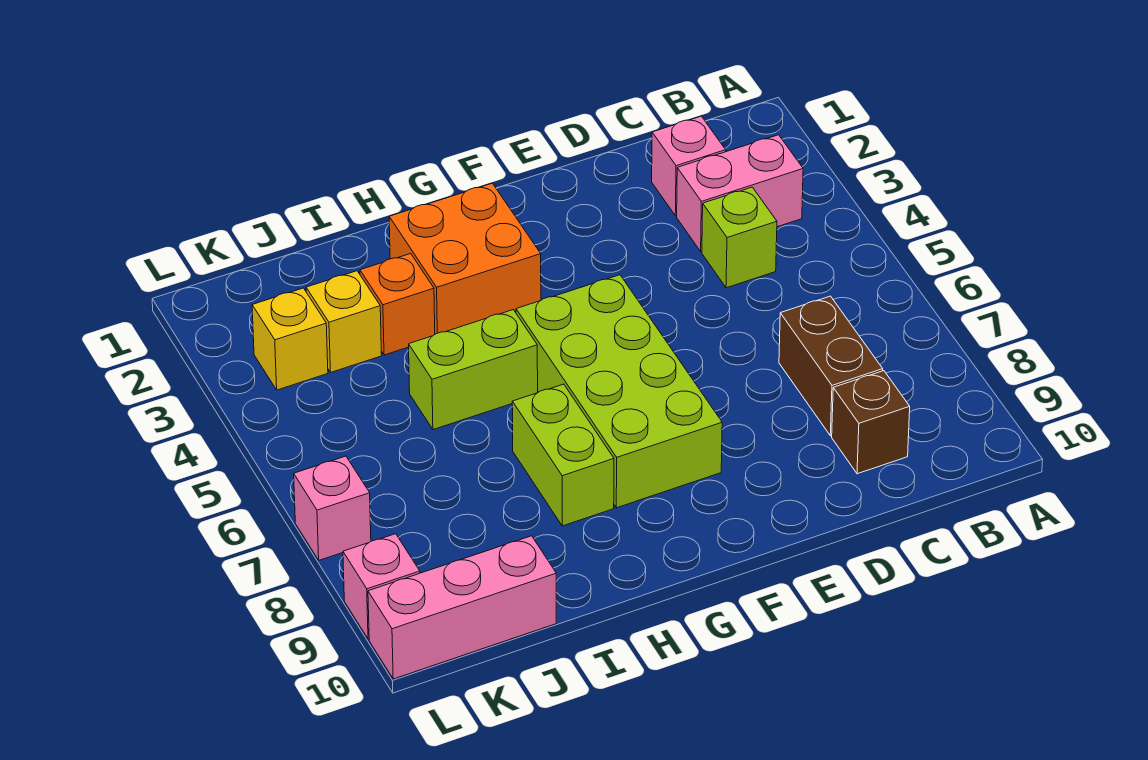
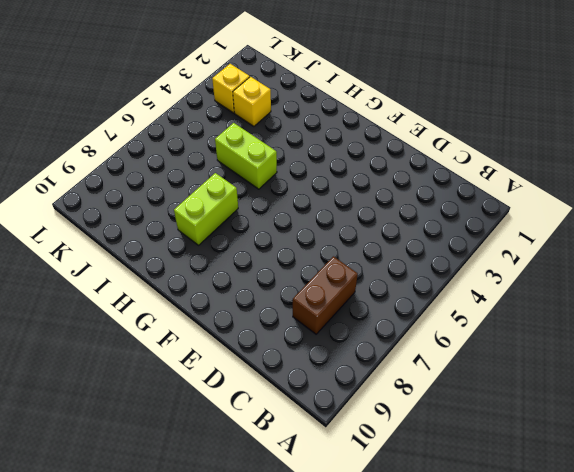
none -> pink 1x2 brick [677,135,803,252]
none -> pink 1x1 brick [652,116,726,216]
none -> lime 1x1 brick [702,187,777,288]

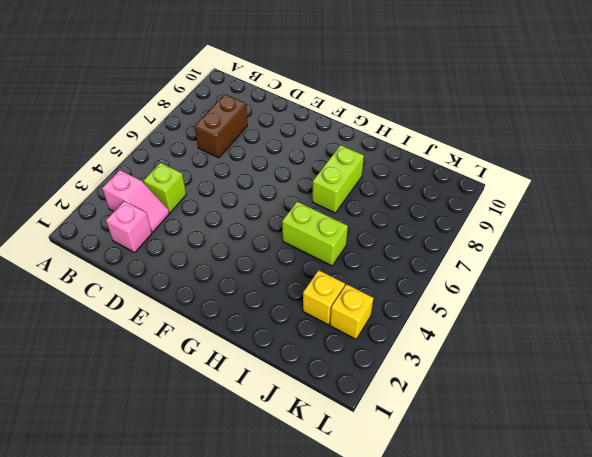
pink 1x2 slope [102,170,169,232] -> pink 1x2 brick [677,135,803,252]
none -> brown 1x1 brick [832,371,910,474]
none -> lime 2x4 brick [516,275,722,508]
none -> orange 2x2 brick [389,183,541,334]

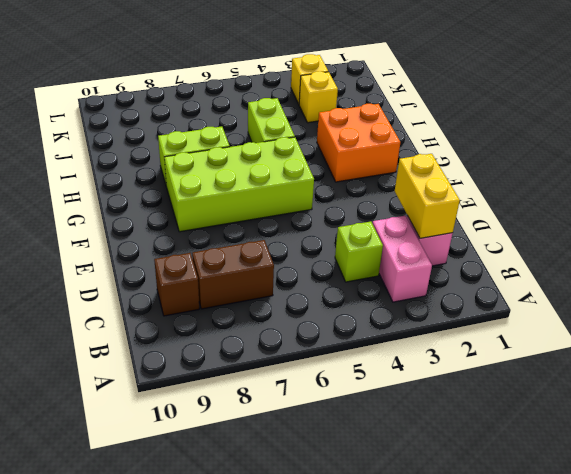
yellow 1x2 brick [395,154,460,238] -> none
none -> orange 1x1 brick [360,254,435,355]
none -> pink 1x3 brick [368,536,556,679]
none -> pink 1x1 brick [294,456,371,560]

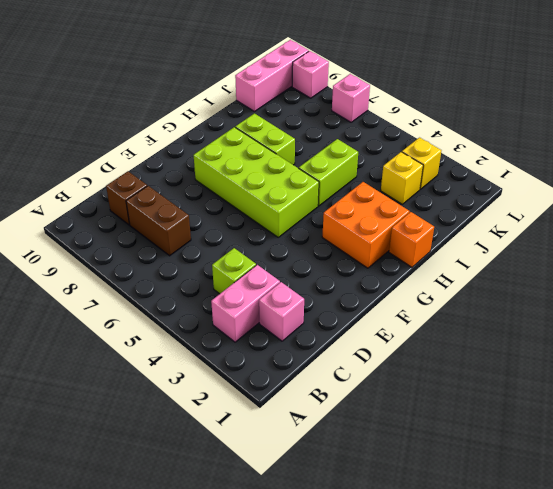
orange 1x1 brick [389,212,434,267] -> orange 1x1 brick moved to [360,254,435,355]

